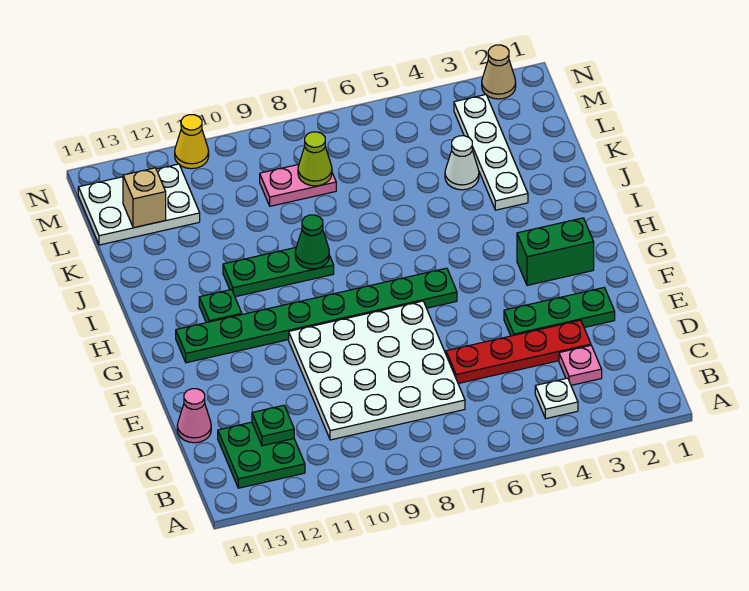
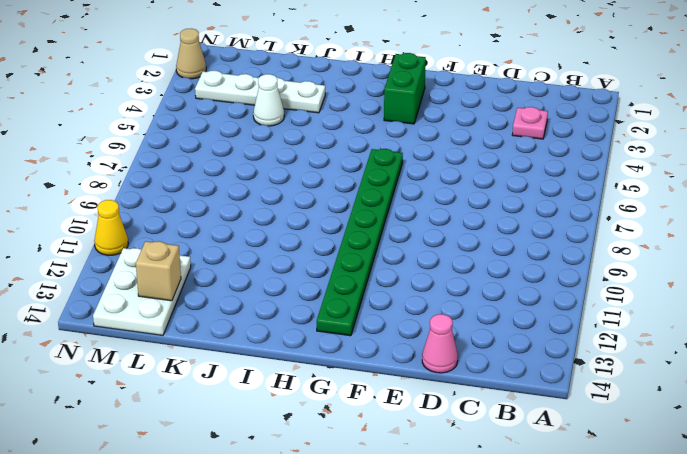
none -> white 1x1 plate [535,378,578,418]
none -> green 2x2 plate [218,422,305,488]
none -> white 4x4 plate [289,301,465,440]

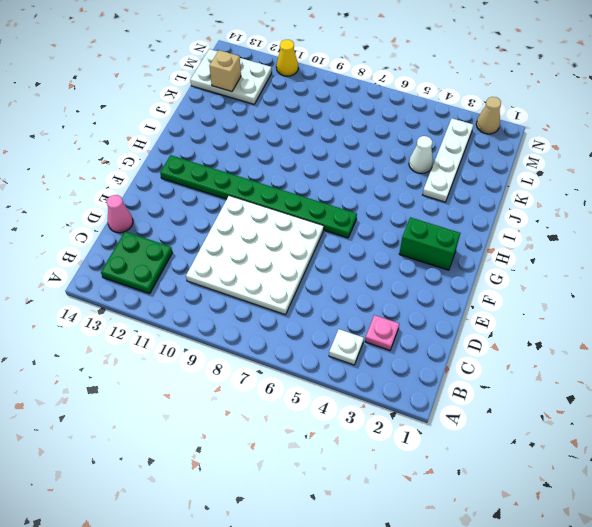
none -> red 1x4 plate [446,320,591,383]
none -> green 1x3 plate [504,288,615,336]
none -> green 1x1 plate [199,290,242,323]

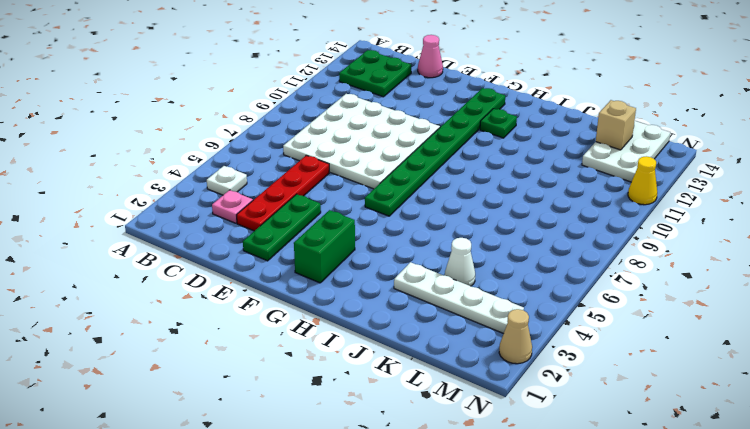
none -> green 1x3 plate [223,247,334,297]
none -> pink 1x2 plate [260,164,336,206]
none -> green 1x1 plate [252,405,294,446]

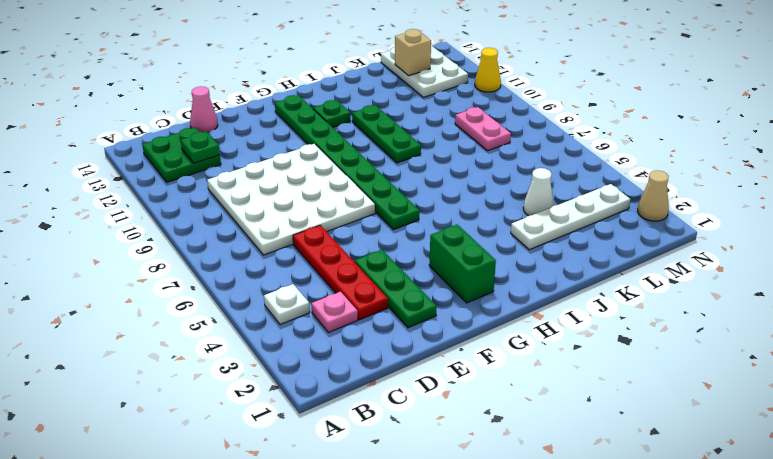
none -> green 1x1 cone [295,215,329,269]
none -> lime 1x1 cone [298,132,332,186]

